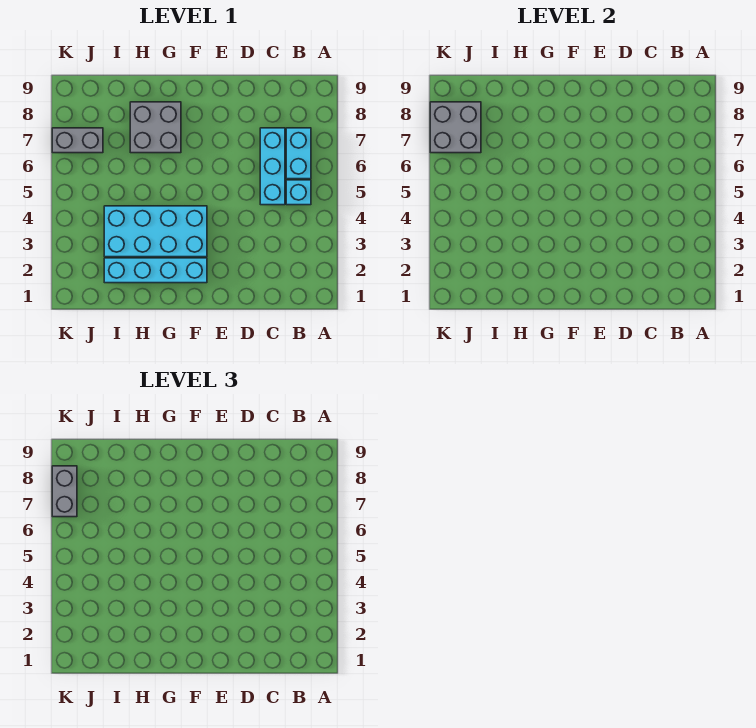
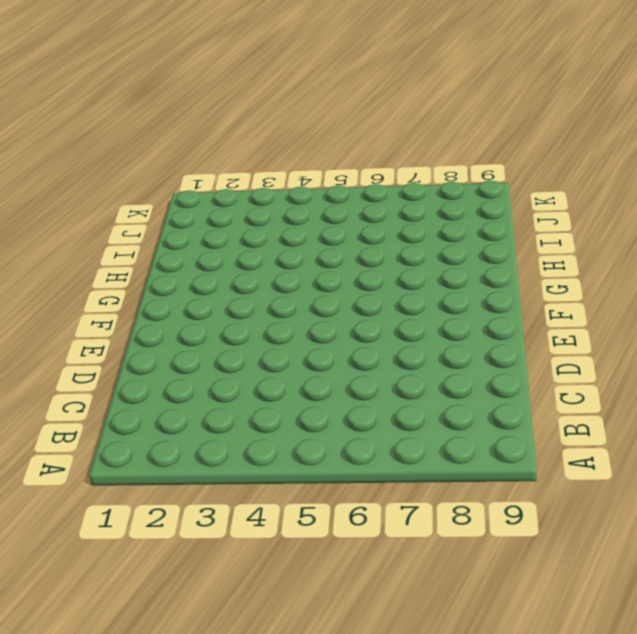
none -> cyan 1x1 brick [286,180,311,205]
none -> cyan 1x2 brick [286,128,311,179]

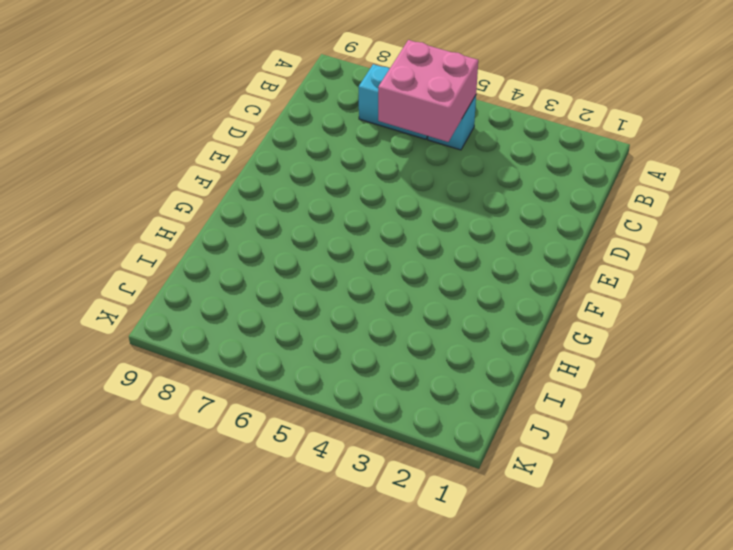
pink 2x2 brick [378,40,478,142] -> none
none -> cyan 1x3 brick [260,128,285,205]
none -> cyan 1x4 brick [104,258,207,283]

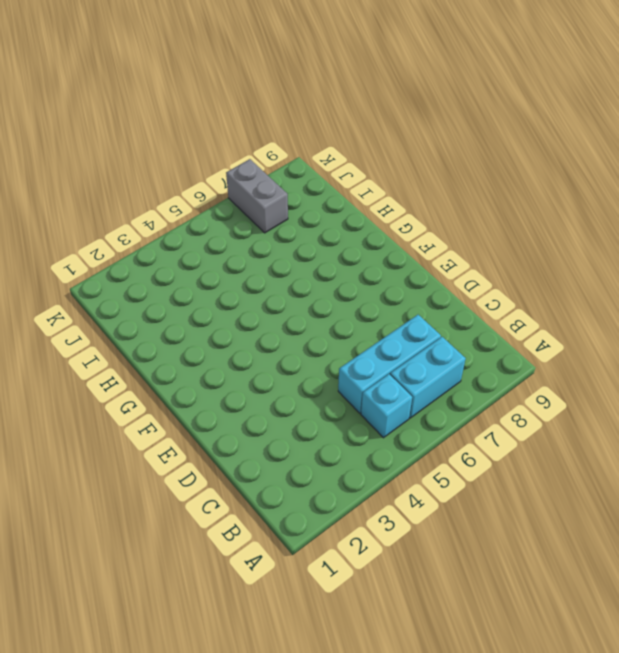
none -> cyan 1x4 brick [104,258,207,283]
none -> cyan 2x4 brick [104,206,207,257]

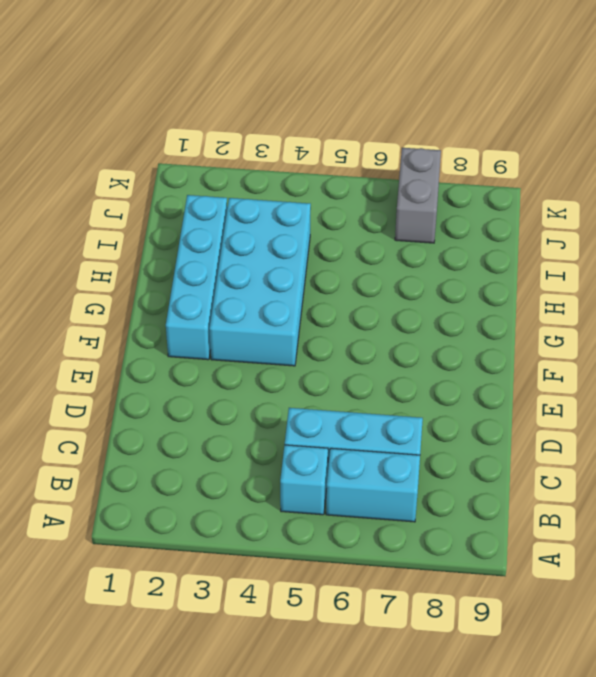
none -> grey 2x2 brick [130,102,181,153]
none -> grey 2x2 brick [430,102,481,153]

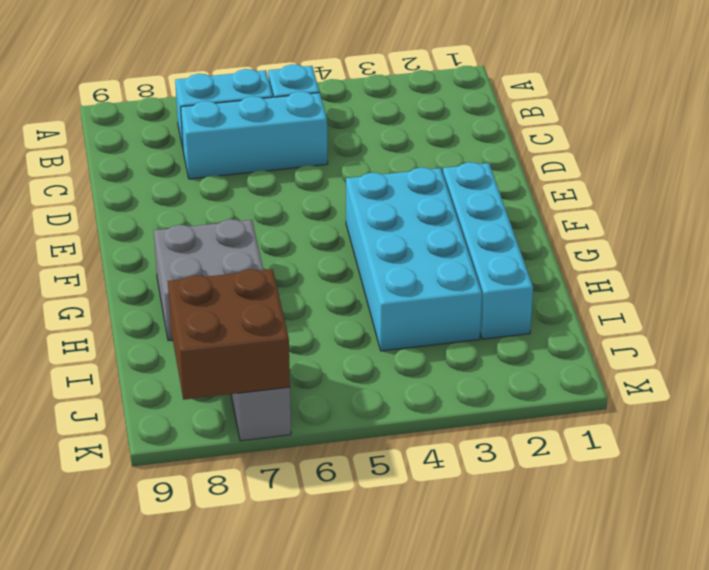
brown 2x2 brick [168,269,290,400] -> grey 2x2 brick [430,102,481,153]
none -> grey 1x2 brick [52,466,77,517]

